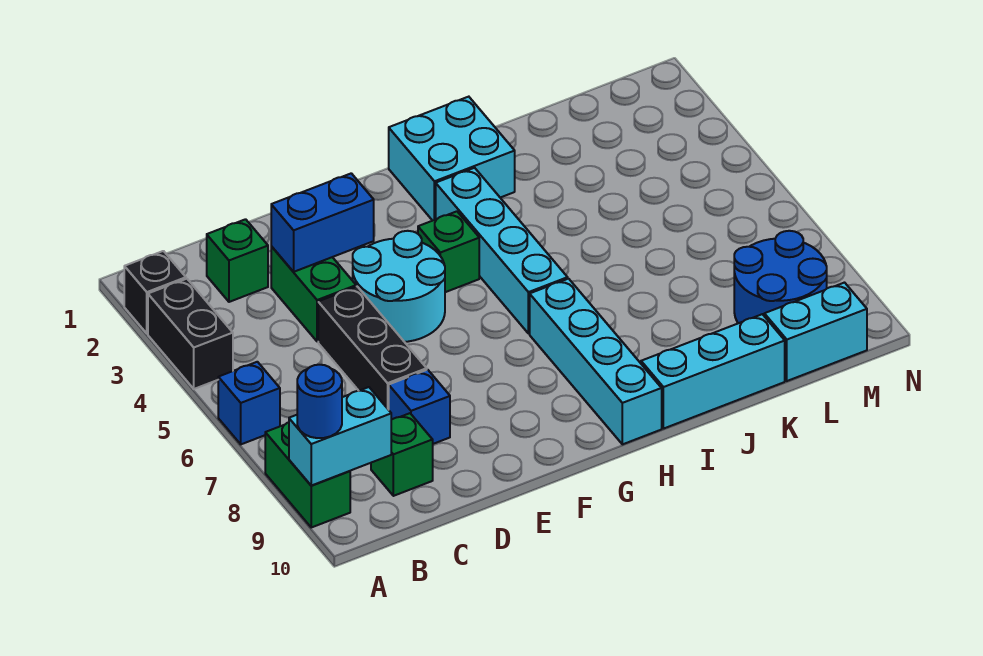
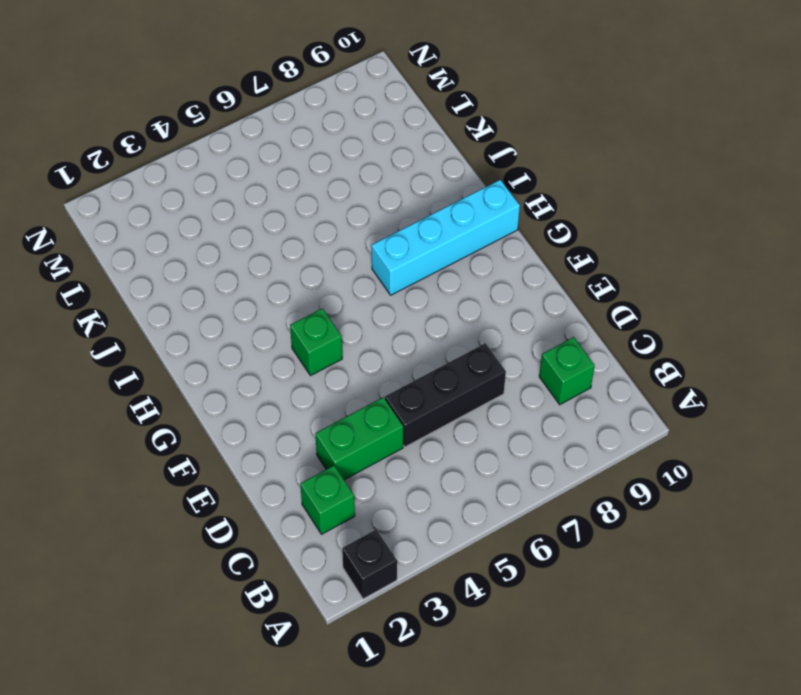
none -> black 1x2 brick [148,279,233,389]
none -> blue 1x1 brick [218,362,280,444]
none -> green 1x2 brick [265,422,350,527]

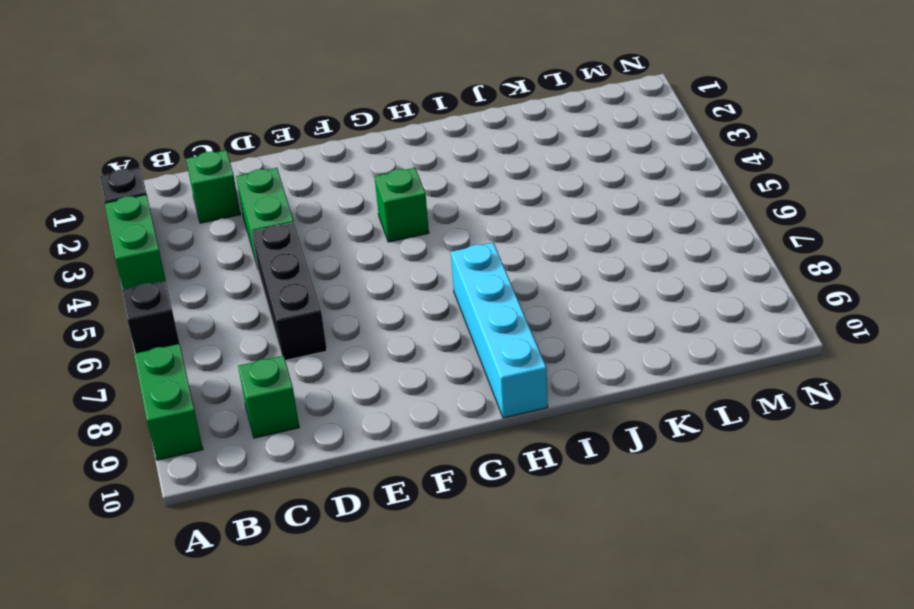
green 1x2 brick [105,195,166,290] -> black 1x2 brick [148,279,233,389]
black 1x1 brick [122,281,180,353] -> blue 1x1 brick [218,362,280,444]
none -> blue 1x1 brick [389,370,450,444]
none -> cyan 2x2 round brick [353,231,445,342]
none -> cyan 2x2 brick [389,97,515,221]

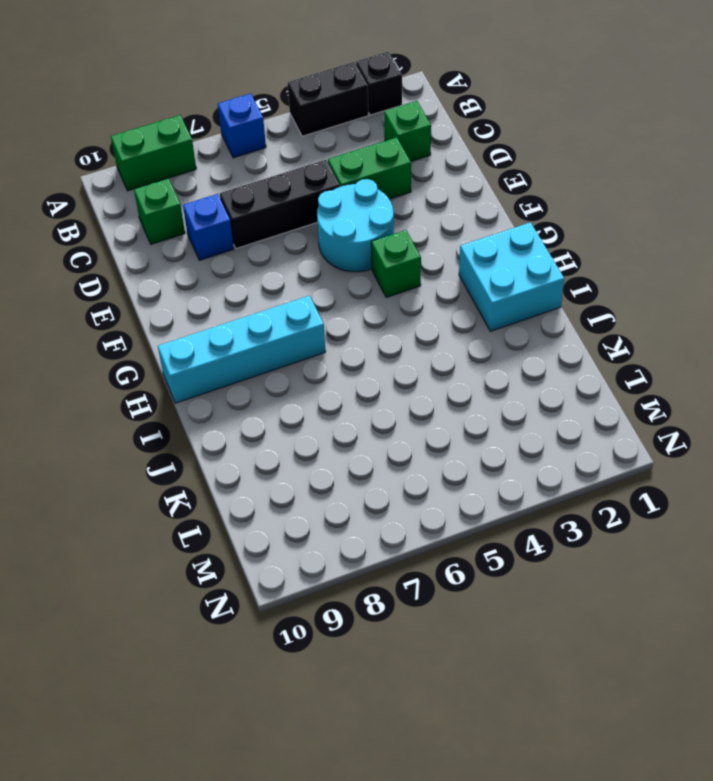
none -> cyan 1x4 brick [436,168,568,334]
none -> cyan 1x3 brick [641,314,785,429]
none -> blue 2x2 round brick [734,231,827,323]

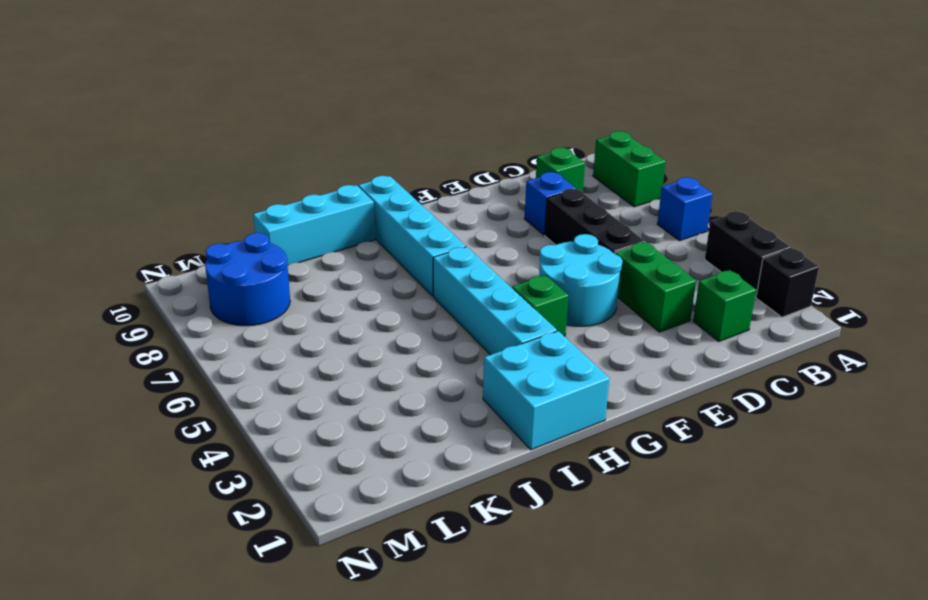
none -> cyan 1x2 brick [764,283,867,381]
none -> cyan 1x2 brick [289,387,391,486]
none -> blue 1x2 brick [271,173,374,272]

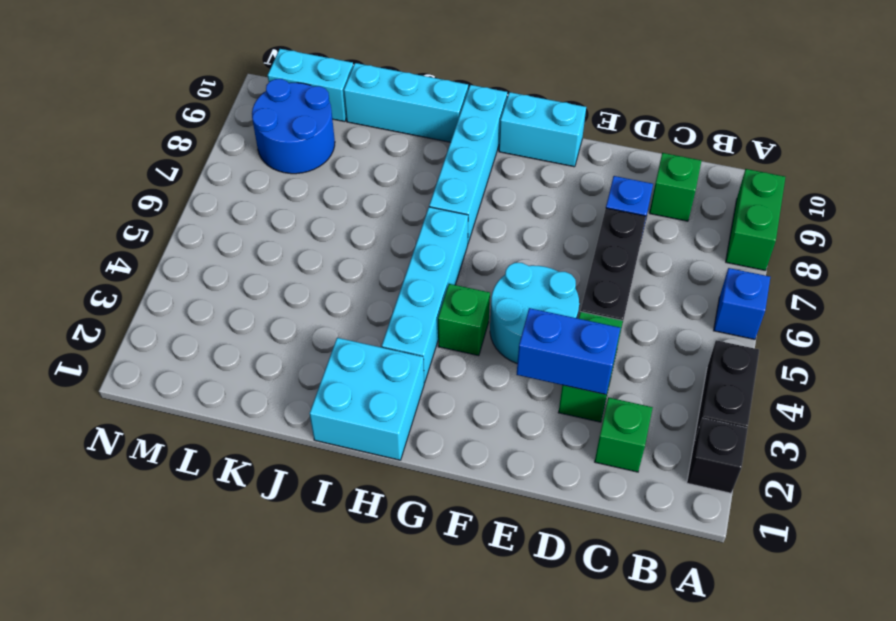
cyan 1x2 brick [499,92,586,167] -> cyan 1x2 brick moved to [289,387,391,486]
none -> blue 1x1 round brick [297,365,342,438]

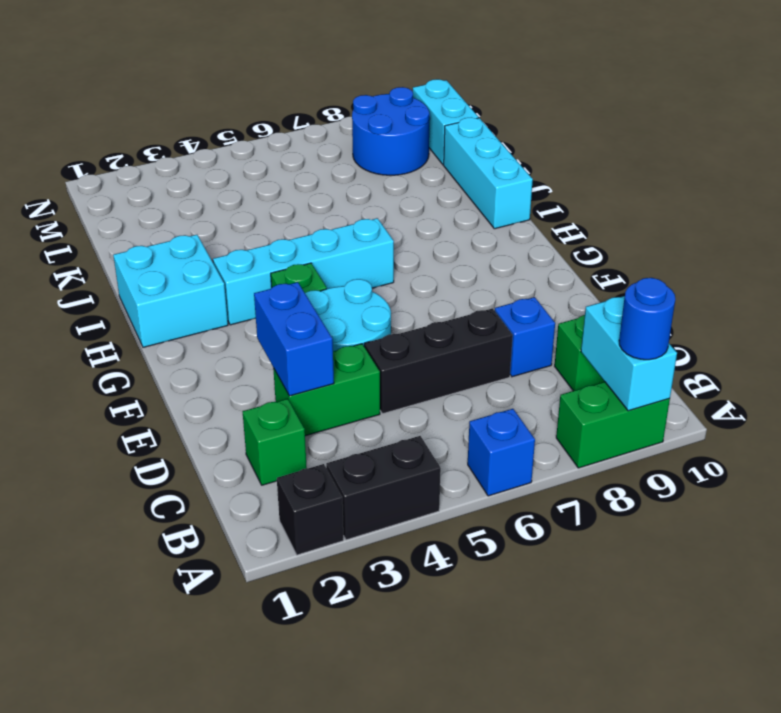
none -> cyan 1x4 brick [530,279,662,444]

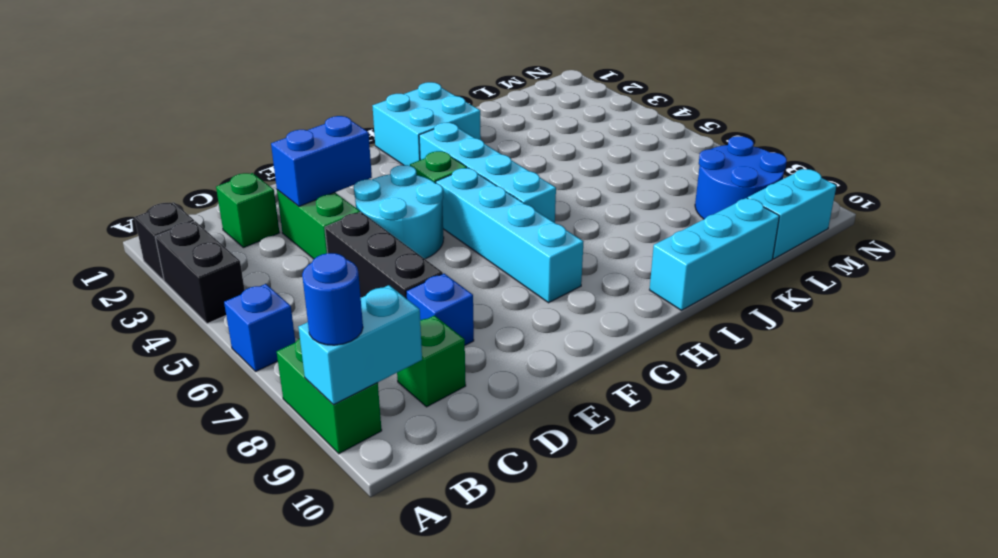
cyan 1x4 brick [436,168,584,303] -> cyan 1x4 brick moved to [530,279,662,444]

